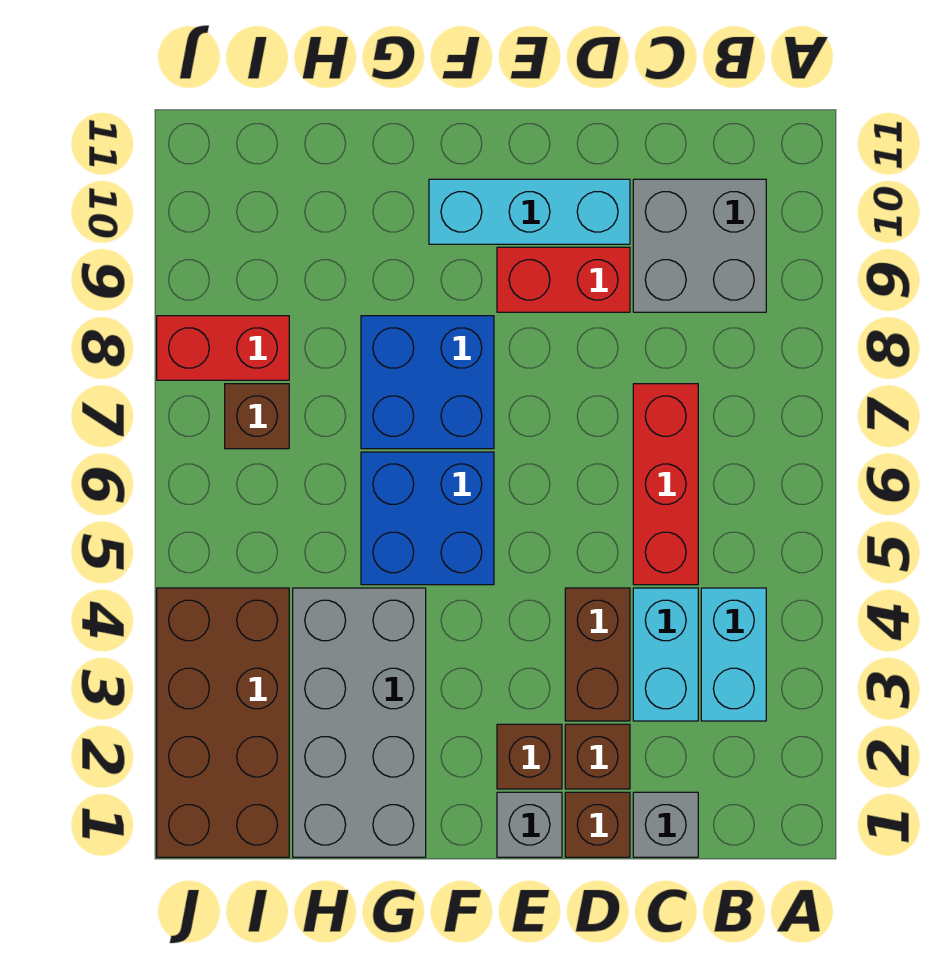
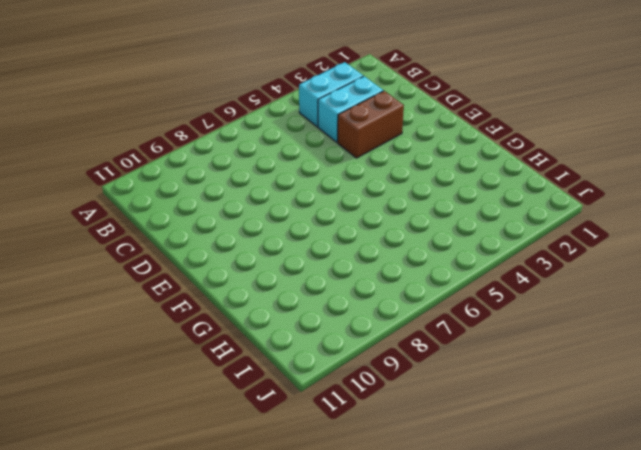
none -> grey 2x2 brick [633,179,766,312]
none -> grey 1x1 brick [633,792,698,857]
none -> red 1x3 brick [633,384,698,585]

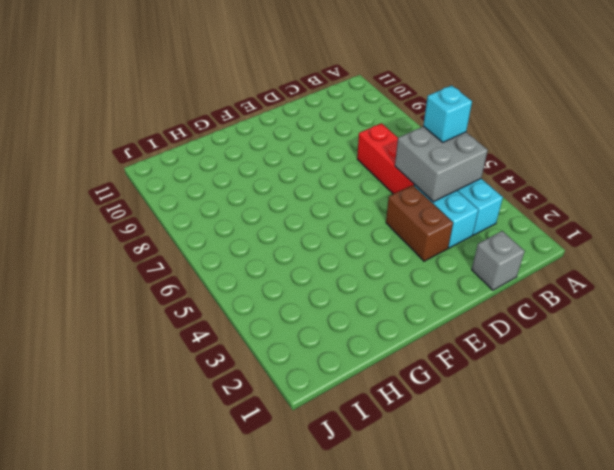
grey 2x2 brick [395,126,488,202] -> grey 2x2 brick moved to [633,179,766,312]
cyan 1x1 brick [423,85,472,142] -> none
none -> brown 1x1 brick [565,792,630,857]
none -> brown 1x1 brick [565,724,630,789]
none -> red 1x2 brick [497,247,630,312]

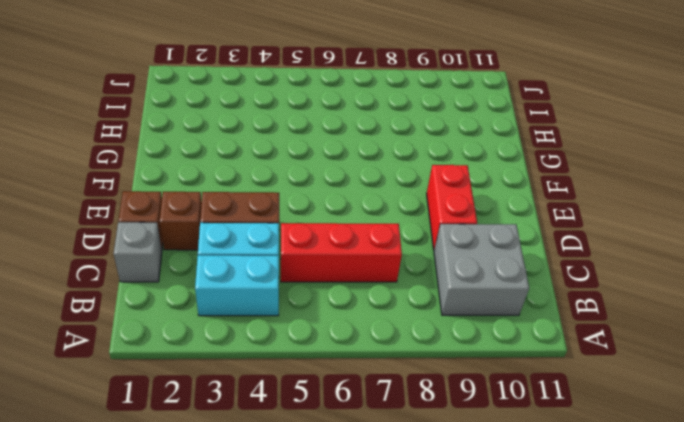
none -> cyan 1x3 brick [429,179,630,244]
none -> grey 1x1 brick [497,792,562,857]
none -> brown 1x1 brick [497,724,562,789]

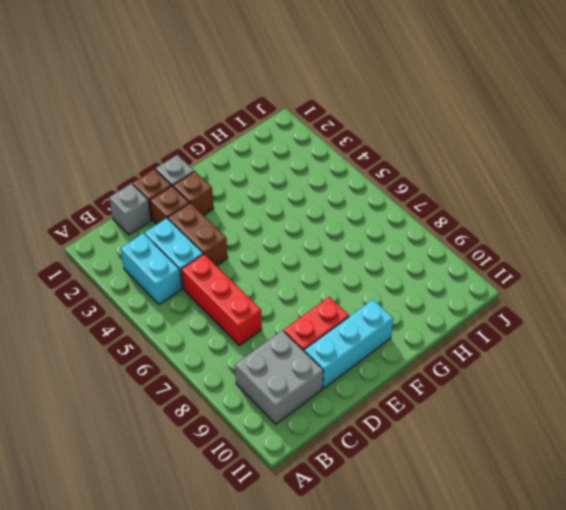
none -> blue 2x2 brick [361,452,494,585]
none -> blue 2x2 brick [361,316,494,449]
none -> grey 2x4 brick [293,588,426,857]

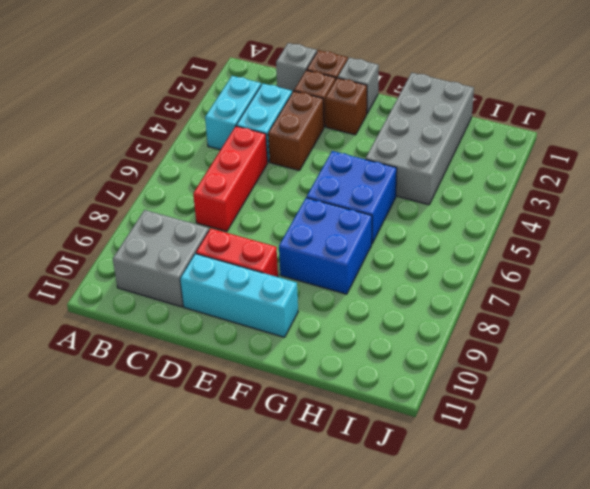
none -> brown 2x4 brick [157,588,289,857]
none -> brown 1x1 brick [225,384,289,449]
none -> red 1x2 brick [157,316,289,380]

